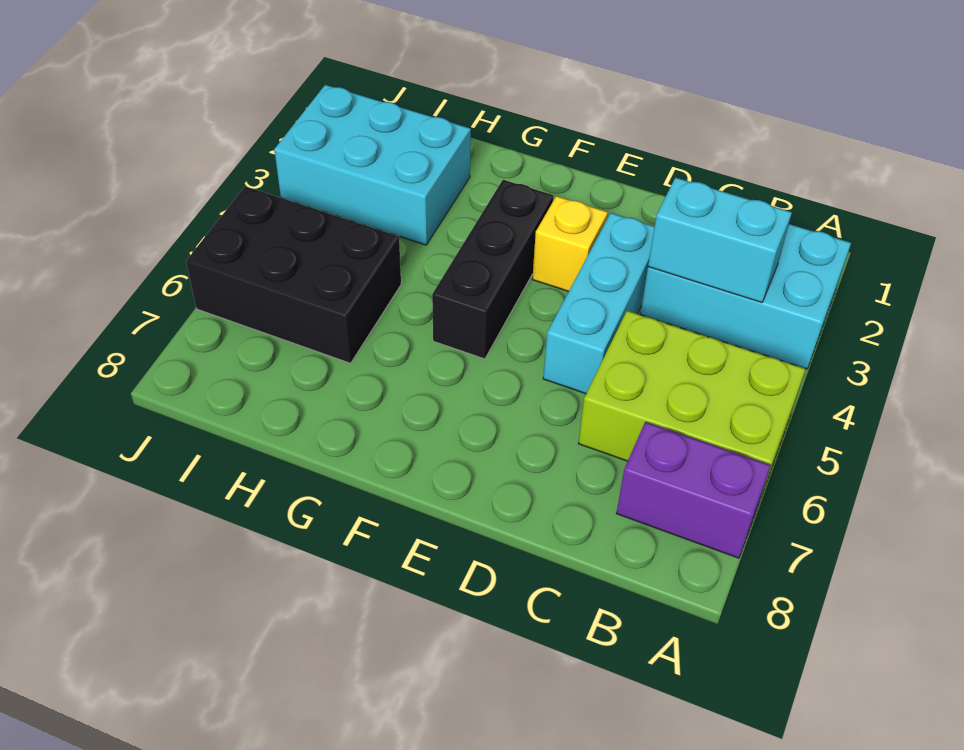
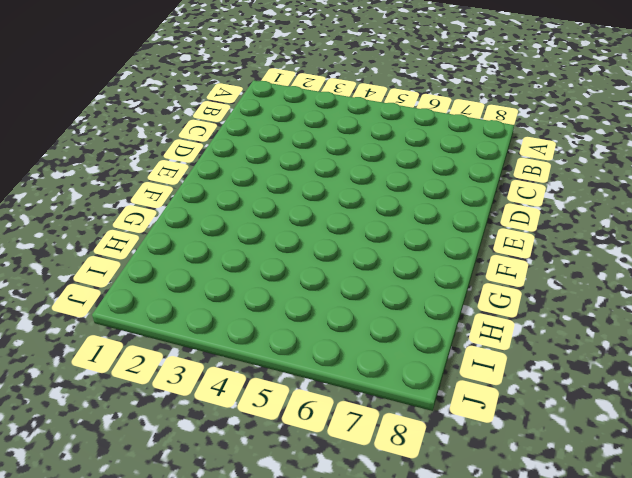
none -> cyan 2x3 brick [640,224,851,369]
none -> lime 2x3 brick [578,311,806,499]

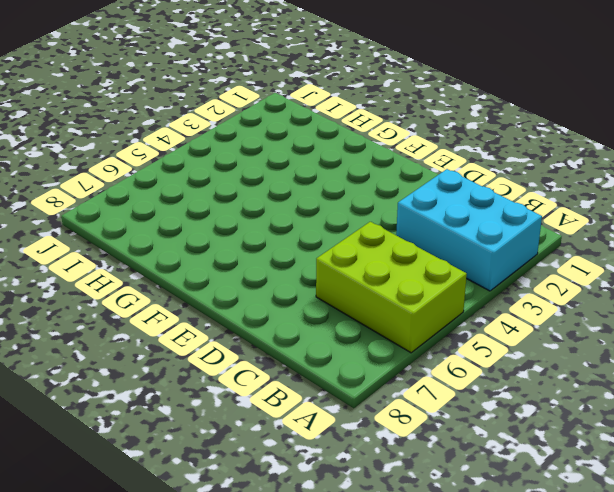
none -> purple 1x2 brick [616,422,771,558]
none -> cyan 1x3 brick [543,213,655,394]

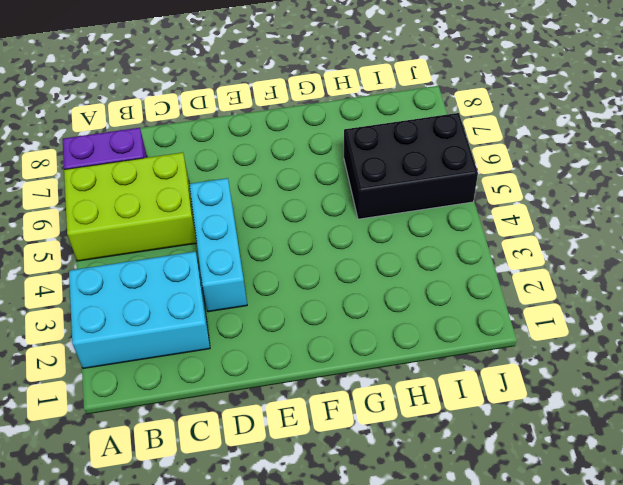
none -> yellow 1x1 brick [532,196,608,292]
none -> black 1x3 brick [432,180,554,359]

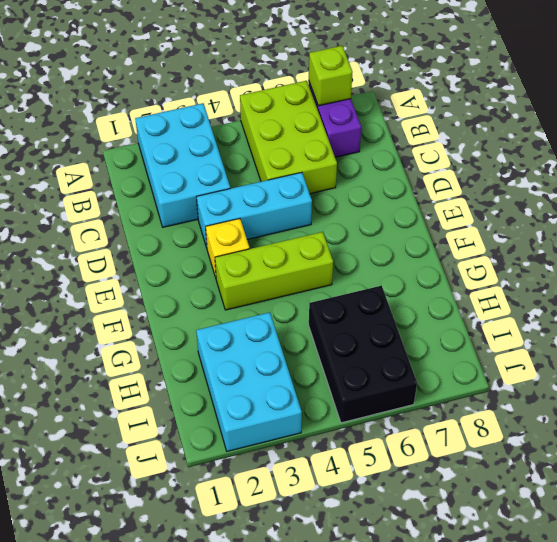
lime 1x1 brick [309,46,352,106] -> none
lime 1x3 brick [215,232,333,310] -> black 1x3 brick [432,180,554,359]
none -> cyan 1x2 brick [648,178,792,303]

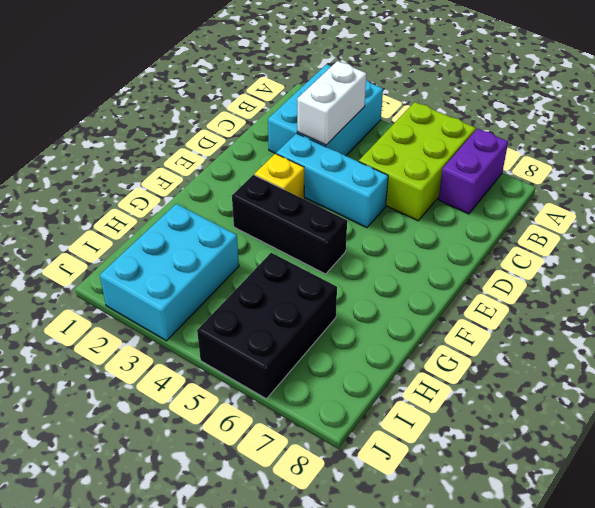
white 1x2 brick [297,61,367,145] -> cyan 1x2 brick [648,178,792,303]

